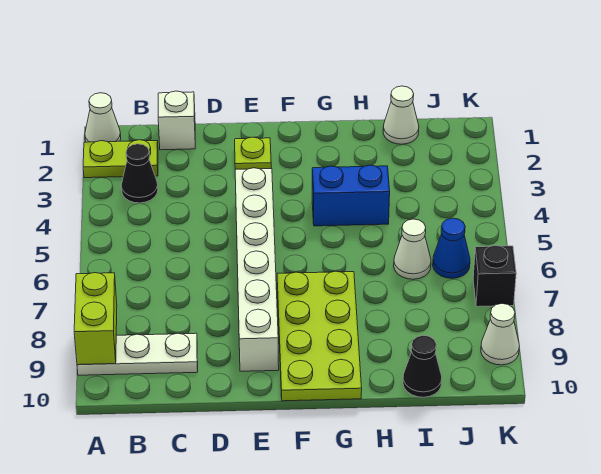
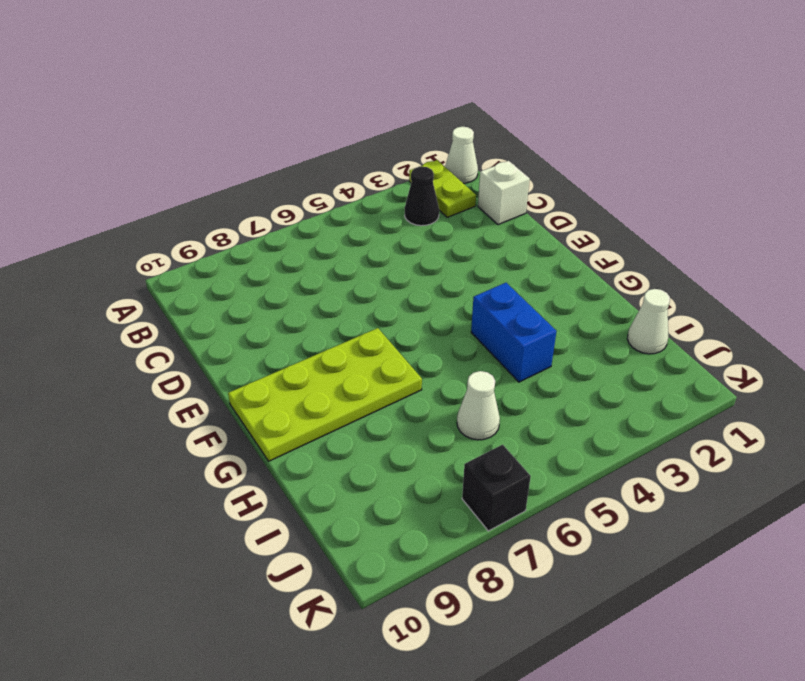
none -> white 1x3 plate [77,333,198,375]
none -> lime 1x1 plate [235,137,271,169]
none -> white 1x6 brick [235,168,279,371]

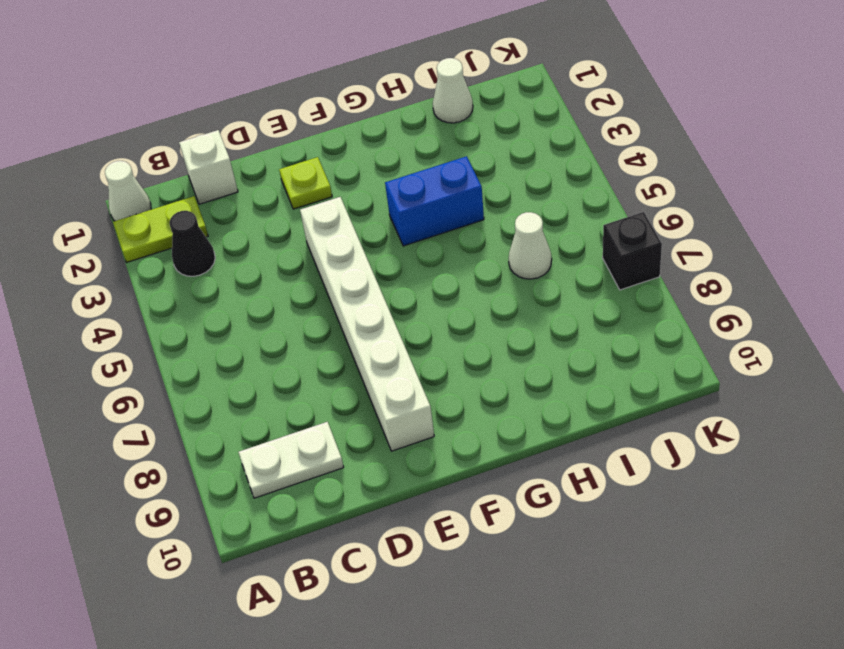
white 1x2 plate [239,422,344,498] -> white 1x3 plate [77,333,198,375]
none -> lime 2x4 plate [277,271,362,401]
none -> black 1x1 cone [403,335,442,397]
none -> blue 1x1 cone [433,218,470,278]

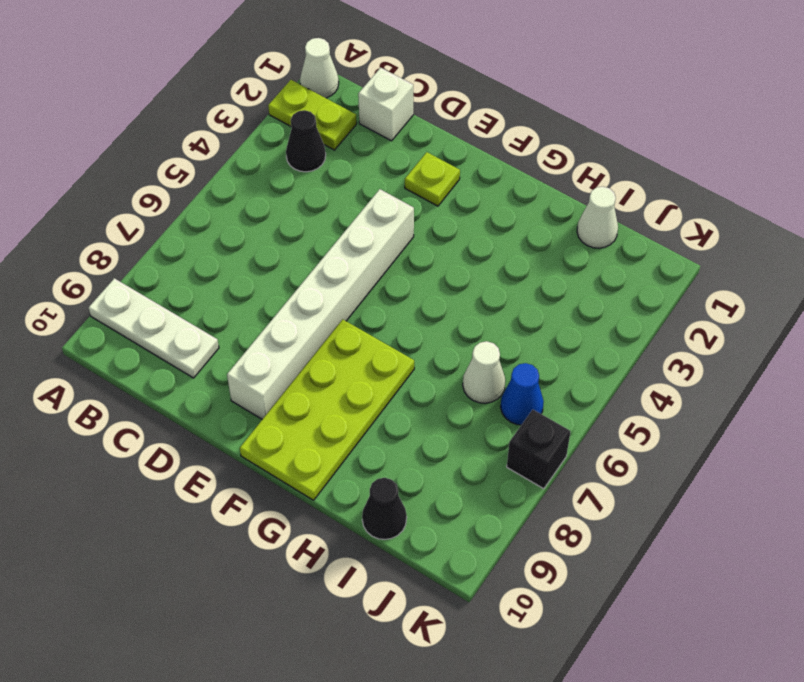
none -> blue 1x2 brick [312,165,390,226]
none -> white 1x1 cone [481,304,519,365]
none -> lime 1x2 brick [74,273,117,365]

